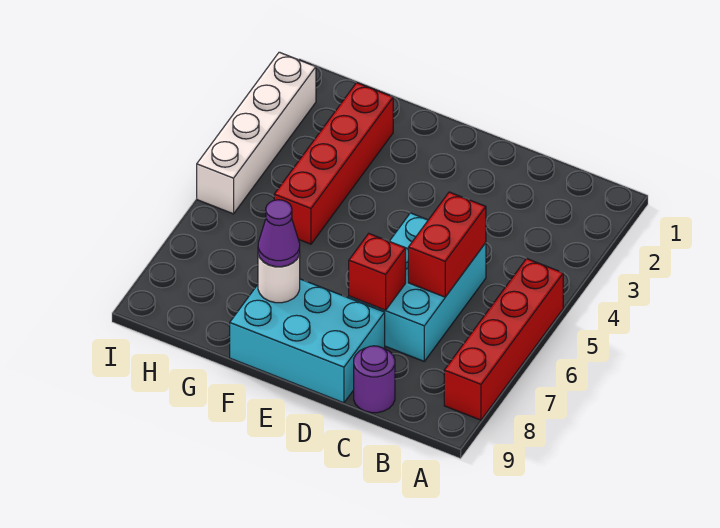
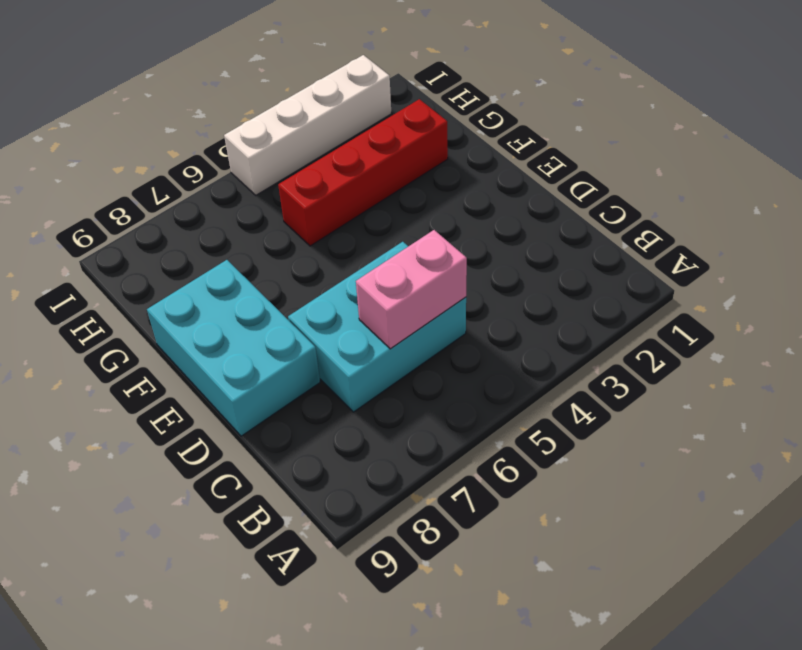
pink 1x2 brick [356,230,467,349] -> red 1x2 brick [408,192,486,297]
none -> red 1x4 brick [444,259,563,420]
none -> purple 1x1 round brick [354,346,395,413]

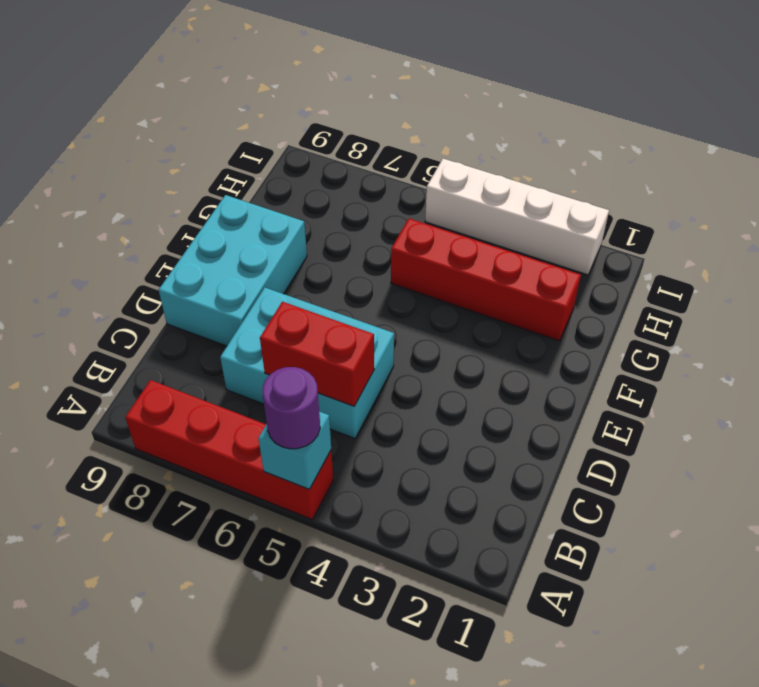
cyan 1x1 brick [258,411,331,489] -> none
purple 1x1 round brick [263,367,320,449] -> purple 1x1 round brick moved to [354,346,395,413]
none -> red 1x1 brick [349,234,406,310]
none -> white 1x1 round brick [258,254,300,303]

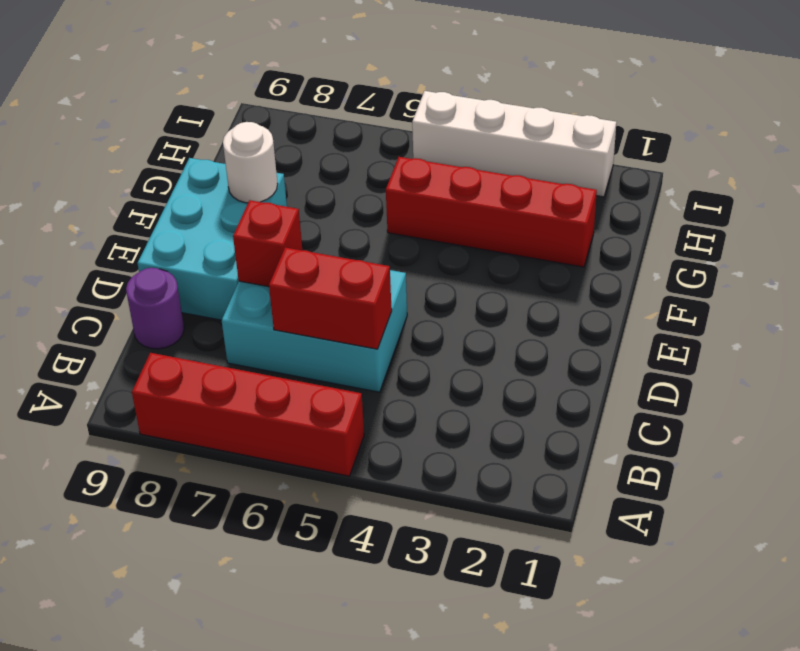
none -> purple 1x1 cone [258,200,300,267]

